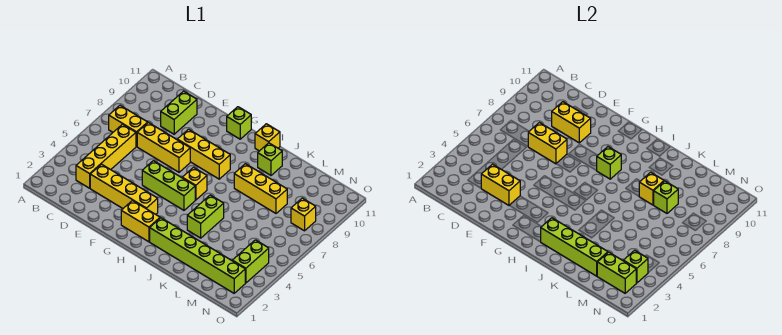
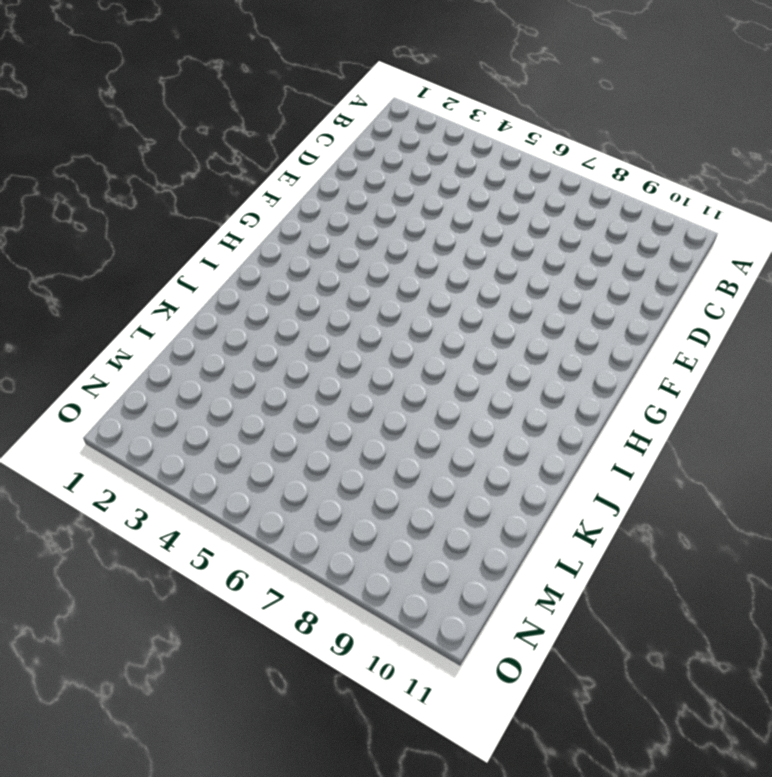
none -> yellow 1x2 brick [109,106,148,147]
none -> yellow 1x4 brick [76,124,136,188]
none -> yellow 1x4 brick [90,164,158,214]

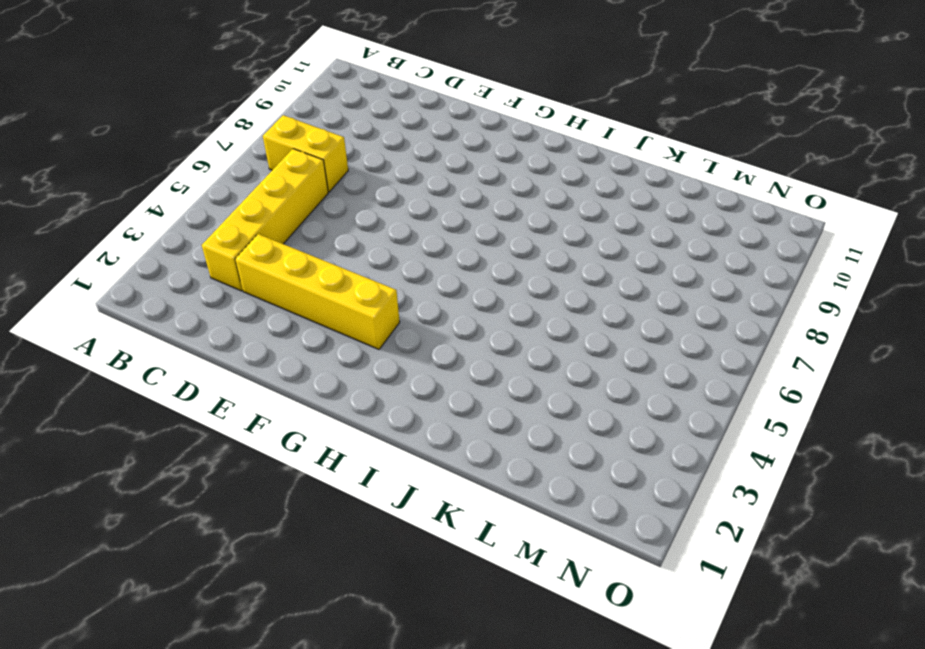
none -> yellow 1x3 brick [137,123,190,172]
none -> lime 1x2 brick [161,91,197,134]
none -> lime 1x3 brick [142,161,195,210]

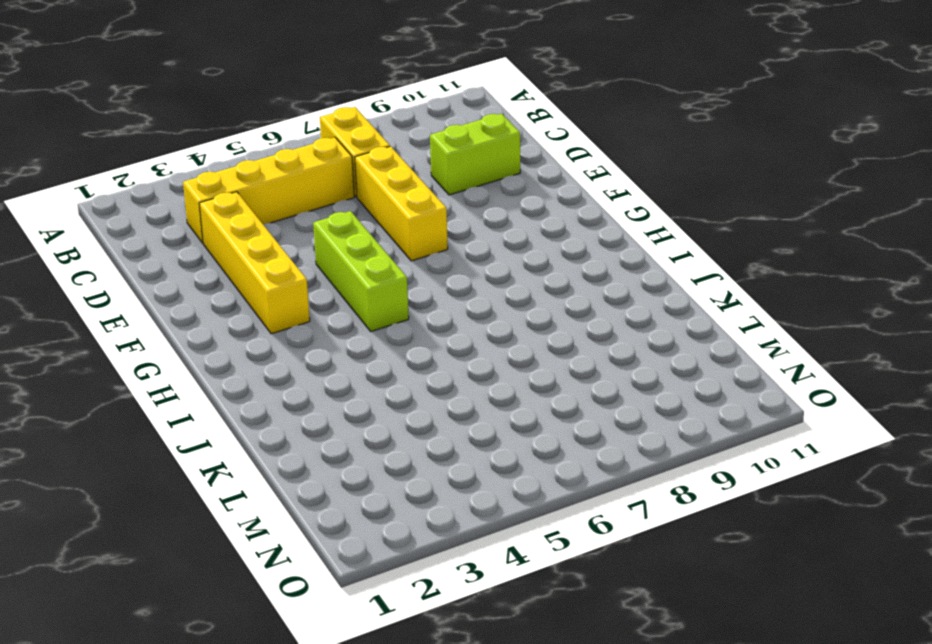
none -> yellow 1x3 brick [177,129,230,179]
none -> yellow 1x2 brick [121,201,160,242]
none -> lime 1x1 brick [227,107,251,139]

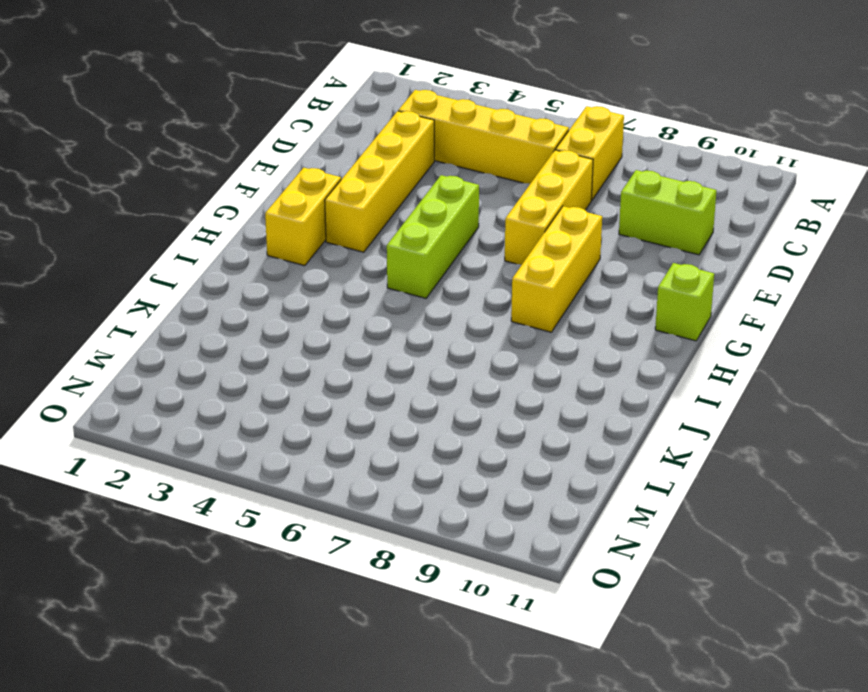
none -> yellow 1x1 brick [182,167,207,200]
none -> lime 1x6 brick [150,218,245,293]
none -> yellow 1x1 brick [255,124,280,151]

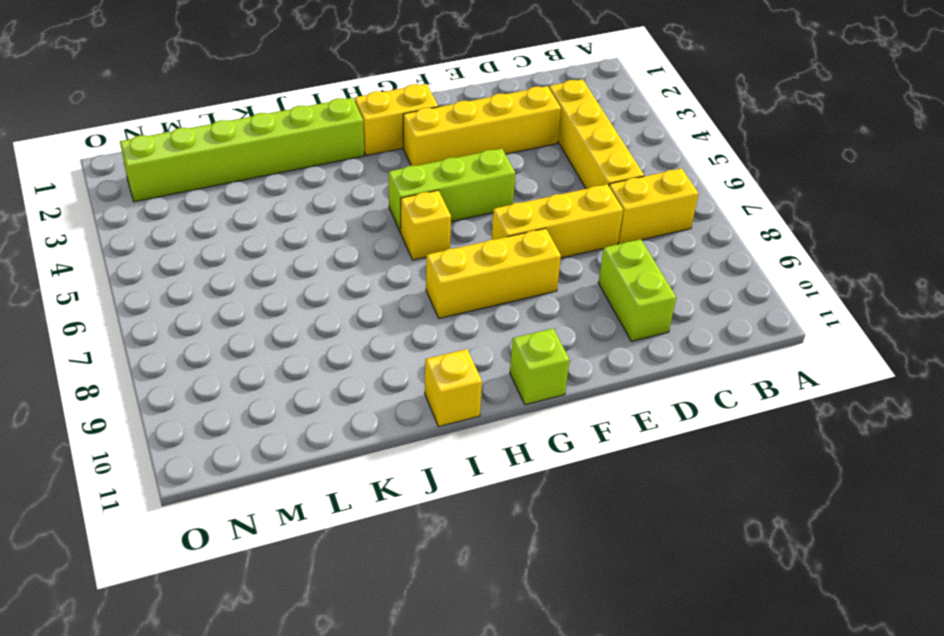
none -> lime 1x2 brick [187,195,224,238]
none -> yellow 1x3 brick [234,164,287,213]
none -> lime 1x1 brick [258,143,282,175]

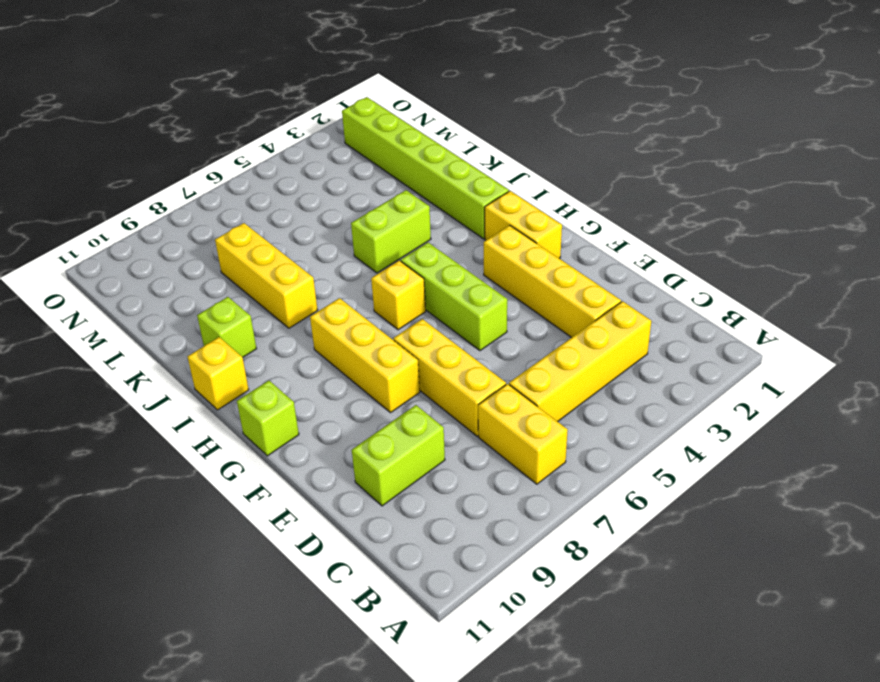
none -> lime 1x2 brick [232,240,269,283]
none -> yellow 1x1 brick [291,198,316,231]
none -> yellow 1x2 brick [481,164,520,205]

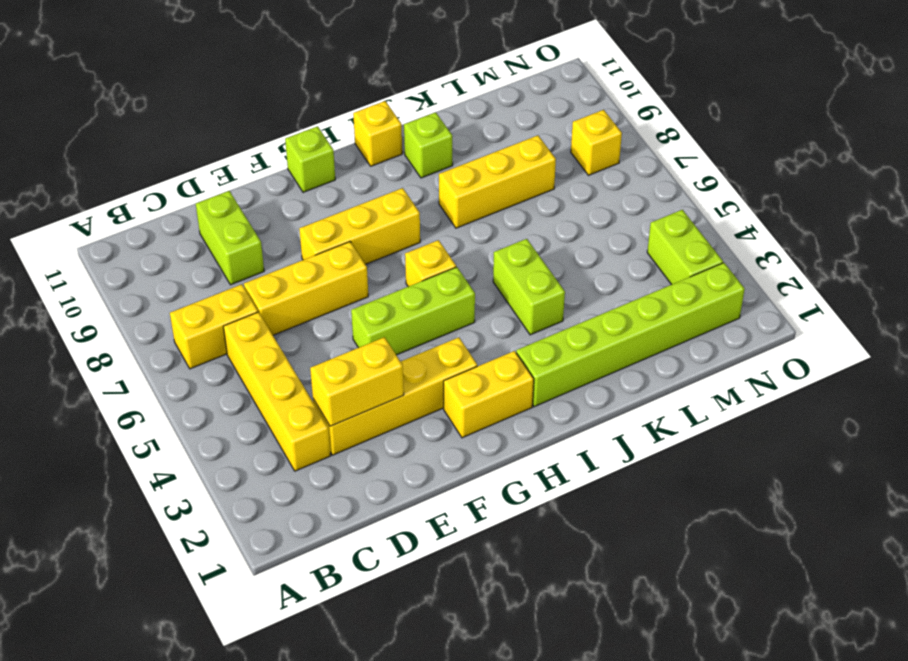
none -> yellow 1x2 brick [528,123,567,164]
none -> yellow 1x2 brick [552,102,591,143]
none -> lime 1x1 brick [597,147,621,179]

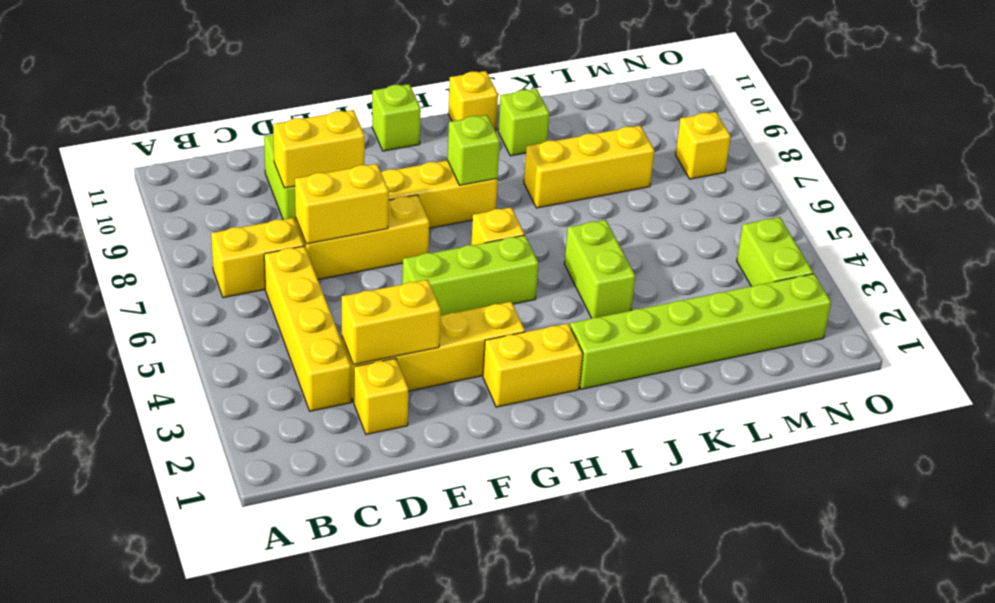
yellow 1x1 brick [354,358,409,434] -> yellow 1x1 brick moved to [639,172,664,205]
none -> lime 1x4 brick [541,218,608,276]
none -> lime 1x1 brick [654,181,678,213]
none -> lime 1x2 brick [597,252,636,293]

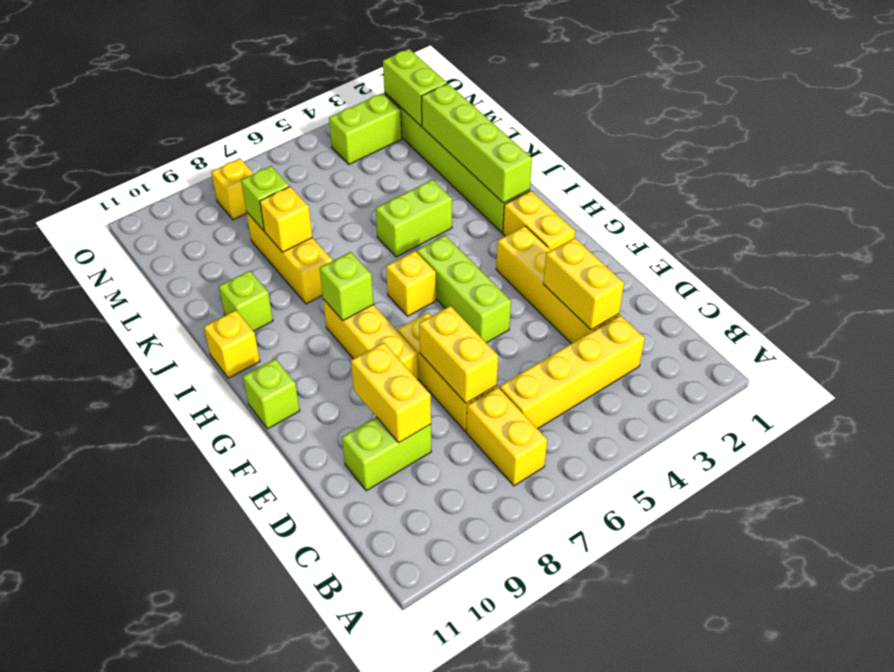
none -> lime 1x1 brick [623,250,648,283]

